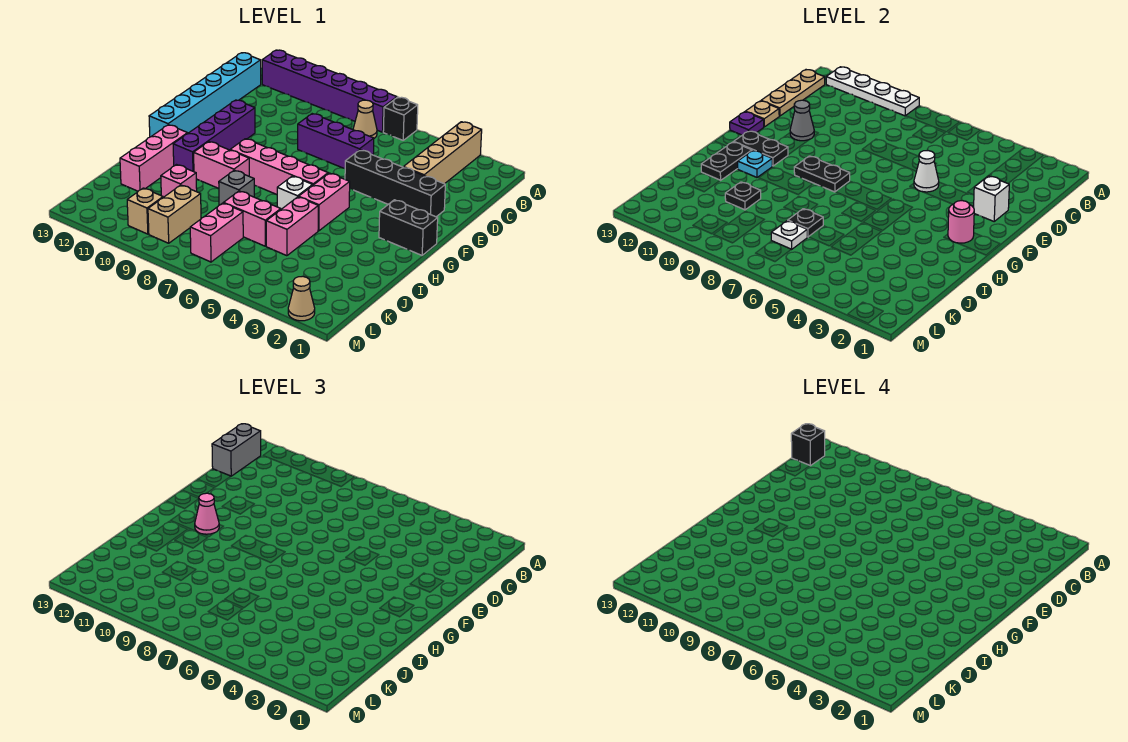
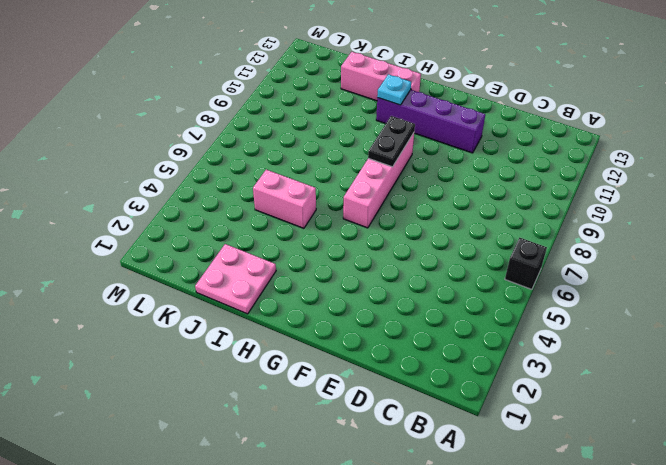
pink 2x2 plate [195,244,276,314] -> none
none -> tan 1x4 brick [404,122,482,184]
none -> purple 1x6 brick [262,50,397,132]
none -> tan 1x1 cone [353,100,377,138]
none -> cyan 1x6 brick [149,53,261,137]

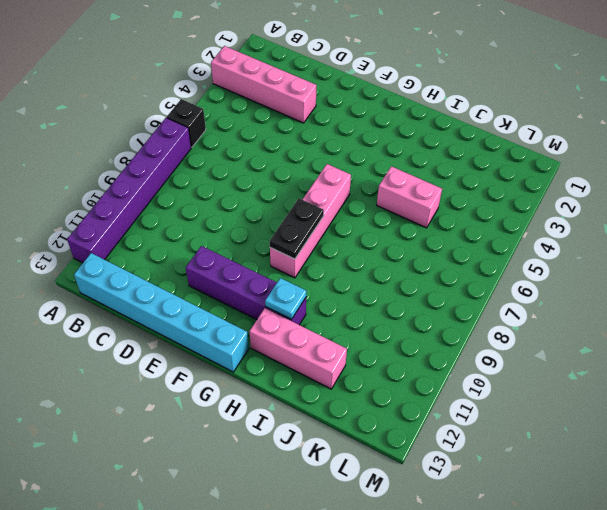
pink 1x4 brick [211,46,316,123] -> tan 1x4 brick [404,122,482,184]
none -> tan 1x1 cone [353,100,377,138]
none -> purple 1x3 brick [298,114,374,169]
none -> black 1x4 brick [345,150,445,217]
none -> black 1x2 brick [379,200,438,255]

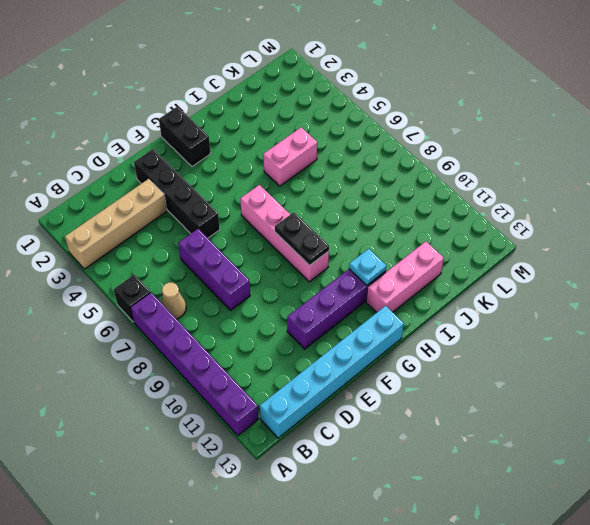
none -> pink 1x2 brick [299,173,350,231]
none -> white 1x1 brick [277,176,313,209]
none -> pink 1x2 brick [194,142,249,189]
none -> grey 1x1 brick [219,170,255,205]

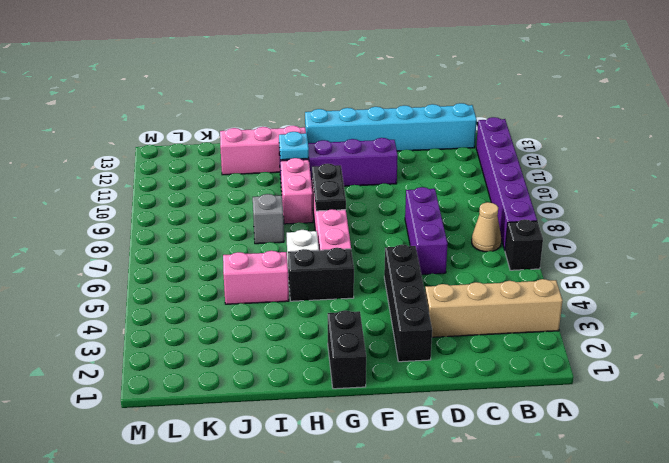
black 1x2 brick [288,248,354,301] -> pink 1x2 brick [299,173,350,231]
none -> pink 1x2 brick [224,191,281,246]
none -> pink 1x1 brick [161,165,197,197]
none -> pink 1x2 brick [190,203,243,262]
none -> tan 1x2 brick [148,185,201,243]

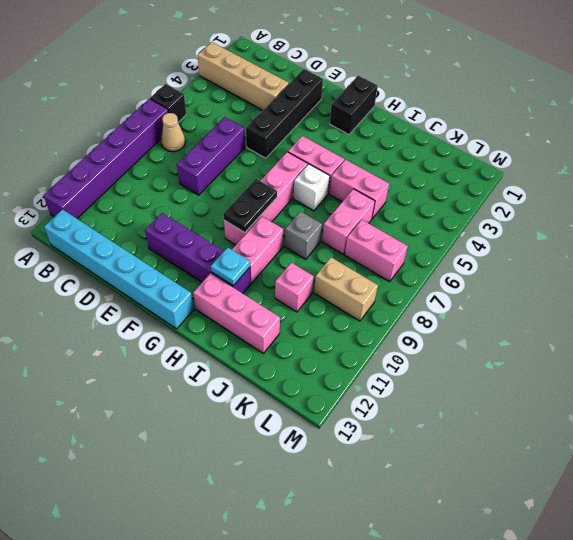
none -> tan 1x1 brick [127,188,163,234]
none -> tan 1x1 cone [288,276,315,321]
none -> white 1x4 plate [826,67,919,116]
none -> tan 1x3 plate [761,70,825,116]

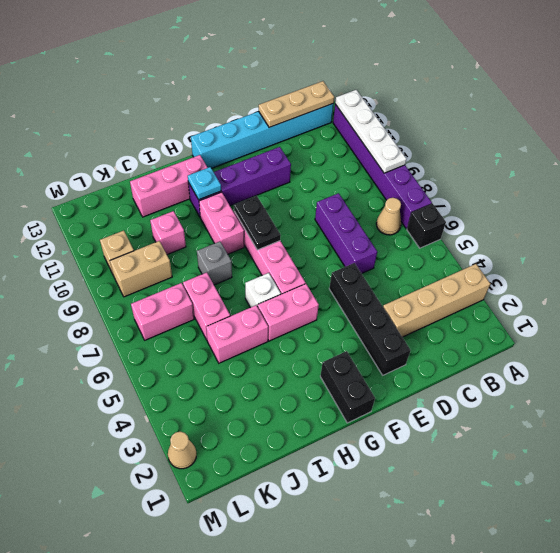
none -> white 1x1 brick [974,176,1009,221]
none -> white 1x1 cone [914,150,939,192]
none -> grey 1x1 cone [790,100,814,141]
none -> tan 1x1 plate [745,101,779,127]

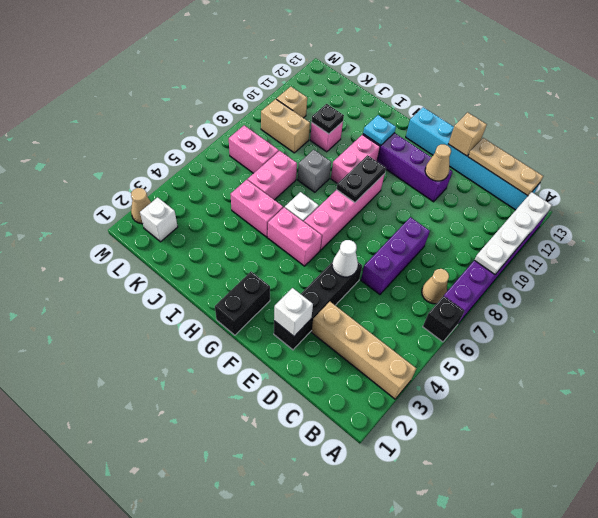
tan 1x1 cone [425,144,451,181] -> grey 1x1 cone [790,100,814,141]
tan 1x1 brick [449,112,487,156] -> tan 1x1 plate [745,101,779,127]
white 1x1 brick [140,197,178,242] -> none
none -> pink 1x3 brick [120,125,188,191]
none -> purple 1x1 plate [730,112,764,135]
none -> pink 1x1 round brick [948,201,974,243]
none -> black 1x2 plate [734,131,788,166]

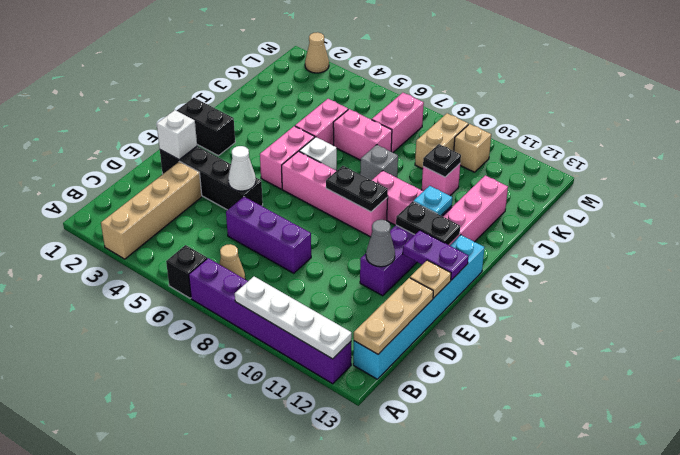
purple 1x2 plate [403,230,468,280] -> purple 1x1 plate [730,112,764,135]
none -> pink 1x1 round brick [948,201,974,243]
none -> black 1x2 plate [701,142,752,180]
none -> black 1x1 plate [788,209,823,237]
none -> white 1x1 plate [771,221,807,250]

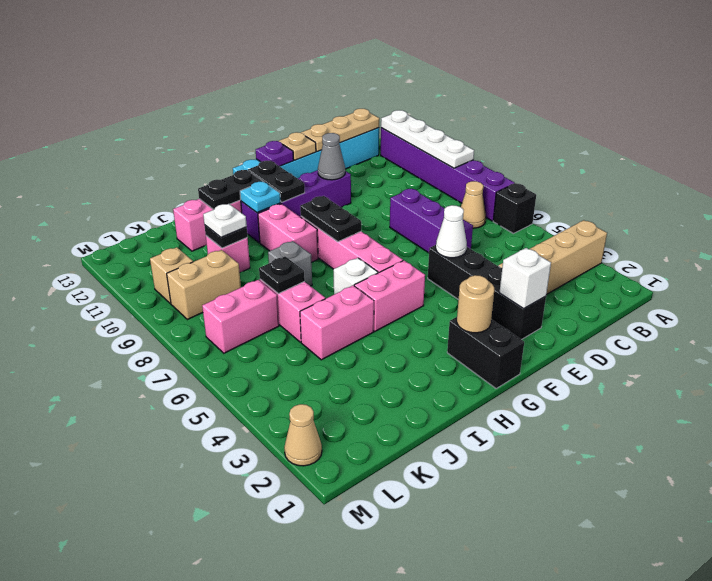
tan 1x1 round brick [457,275,494,333] -> pink 1x1 round brick [948,201,974,243]
white 1x1 plate [203,204,247,237] -> white 1x1 plate moved to [771,221,807,250]
none -> grey 1x2 brick [212,424,261,476]
none -> pink 1x1 cone [195,493,219,534]
none -> black 1x1 brick [791,424,825,466]

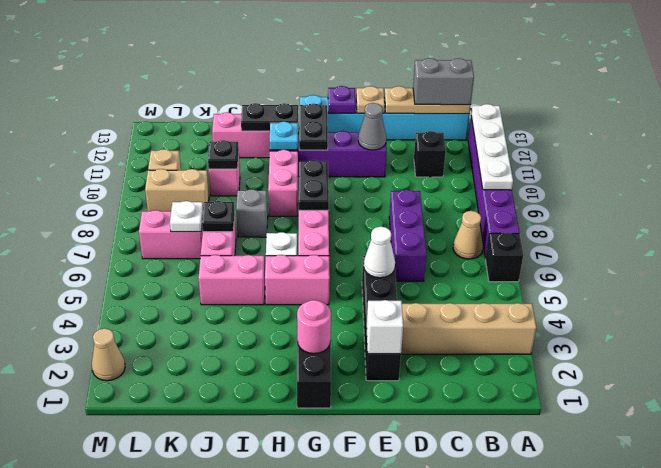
black 1x1 brick [414,131,446,177] -> black 1x1 brick moved to [791,424,825,466]
none -> pink 1x1 cone [195,493,219,534]

